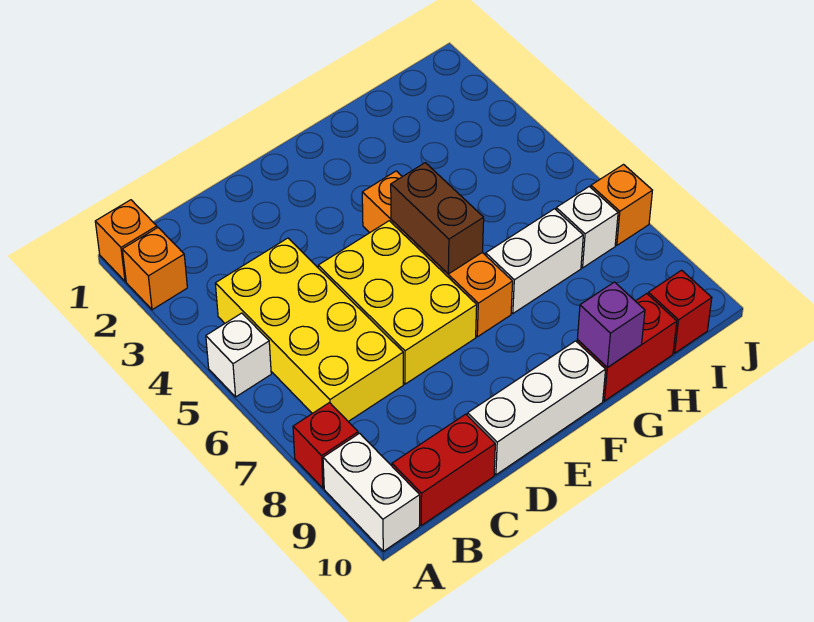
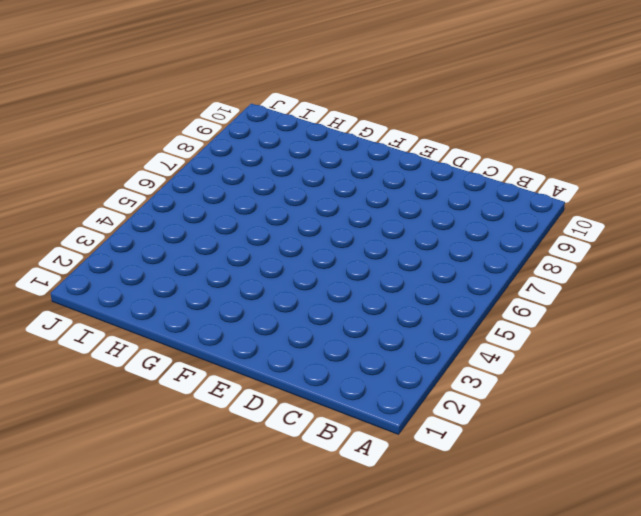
none -> orange 1x1 brick [95,200,157,281]
none -> orange 1x1 brick [122,228,187,310]
none -> white 1x1 brick [206,313,271,397]

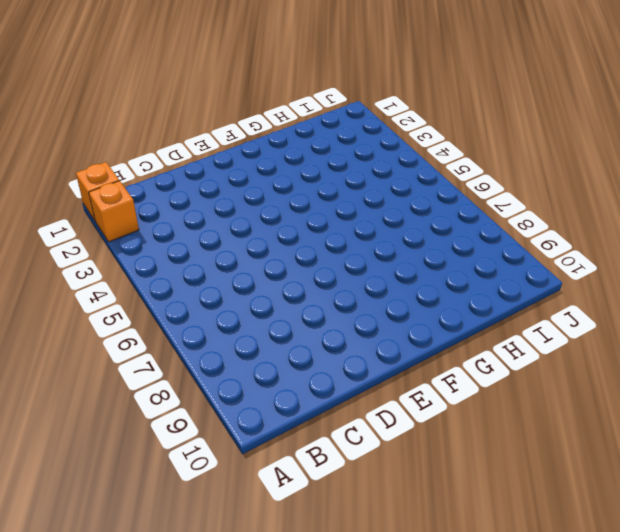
none -> white 1x1 brick [206,313,271,397]
none -> red 1x1 brick [293,403,358,488]
none -> white 1x2 brick [323,433,420,551]

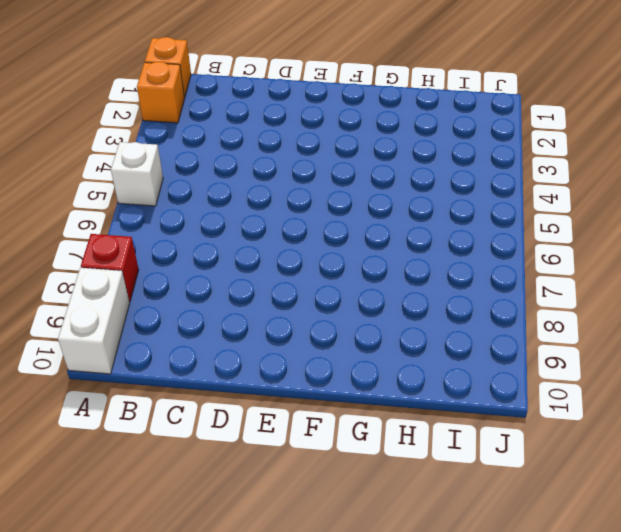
none -> yellow 2x4 brick [215,238,403,421]
none -> red 1x2 brick [392,414,495,525]
none -> yellow 2x3 brick [318,221,477,384]

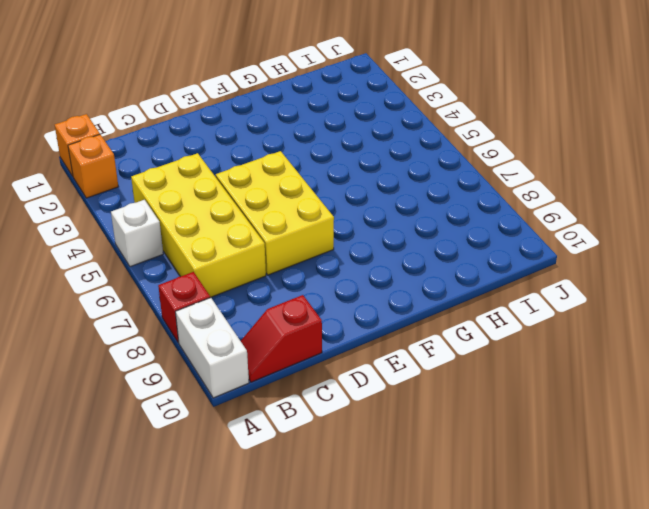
red 1x2 slope [241,295,322,382] -> red 1x2 brick [392,414,495,525]
none -> white 1x3 brick [467,341,606,475]
none -> orange 1x4 brick [362,171,513,337]
none -> white 1x2 brick [486,209,583,313]

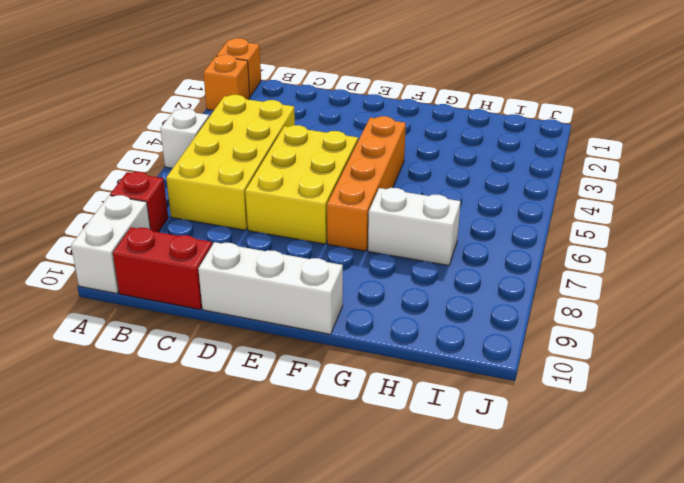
none -> red 1x2 brick [577,294,677,401]
none -> white 1x1 brick [556,186,618,268]
none -> red 1x1 brick [648,270,712,353]

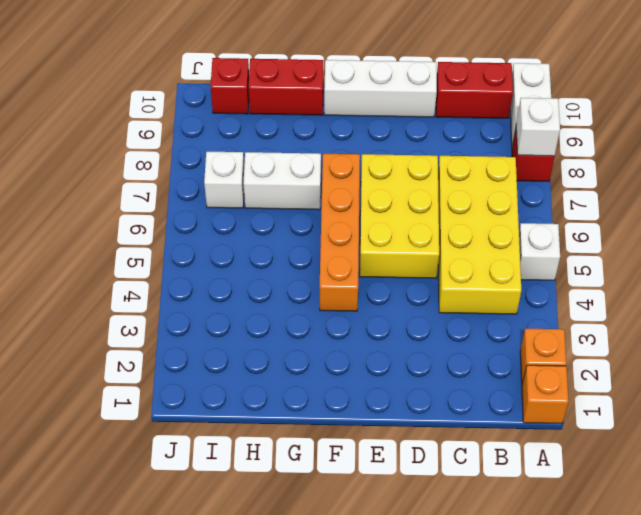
white 1x1 brick [516,98,560,156] -> none
none -> orange 1x1 brick [591,165,652,245]
none -> brown 1x2 brick [391,163,484,274]
none -> purple 1x1 brick [577,282,645,368]

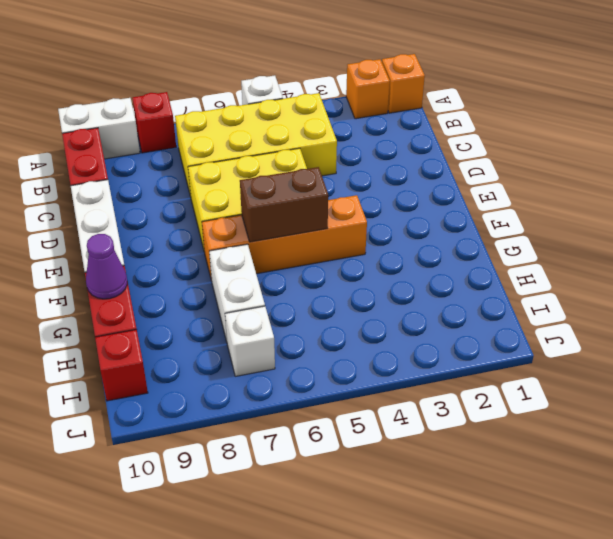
purple 1x1 cone [86,234,127,299] -> purple 1x1 brick [577,282,645,368]
none -> orange 1x1 brick [591,165,652,245]

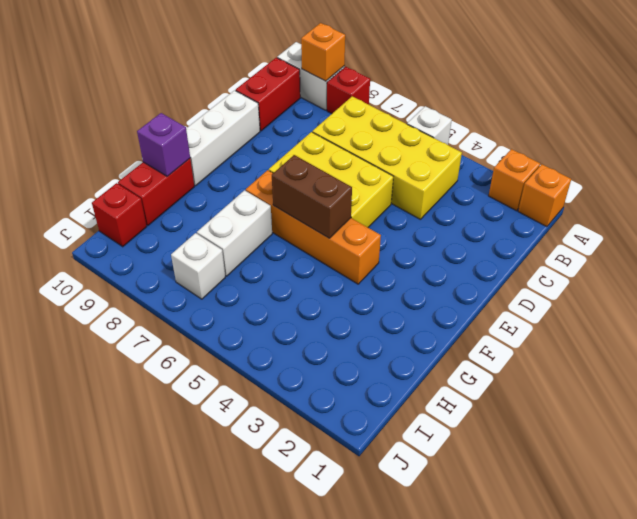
orange 1x1 brick [301,23,345,81] -> orange 1x1 brick moved to [591,165,652,245]

